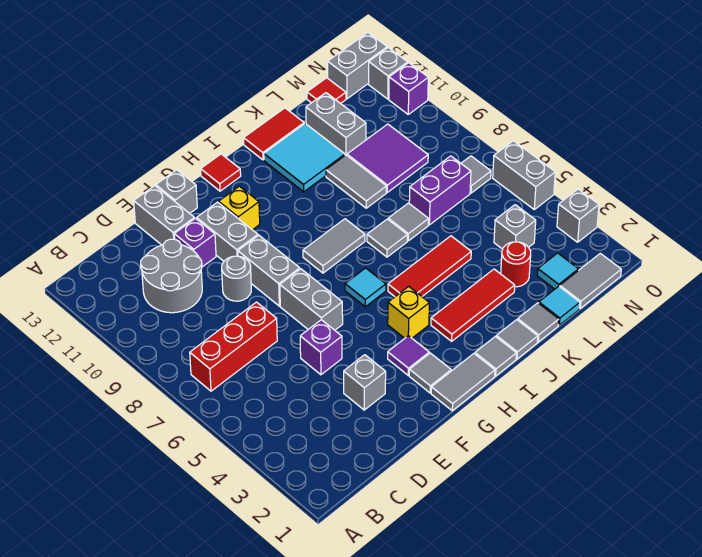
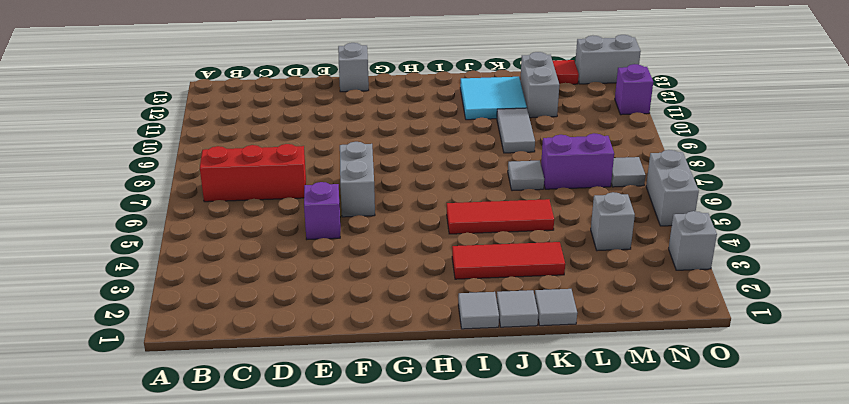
none -> grey 2x2 round brick [141,239,202,313]
none -> grey 1x1 brick [344,355,386,410]
none -> grey 1x1 round brick [222,256,251,301]
none -> purple 1x1 brick [174,218,216,267]

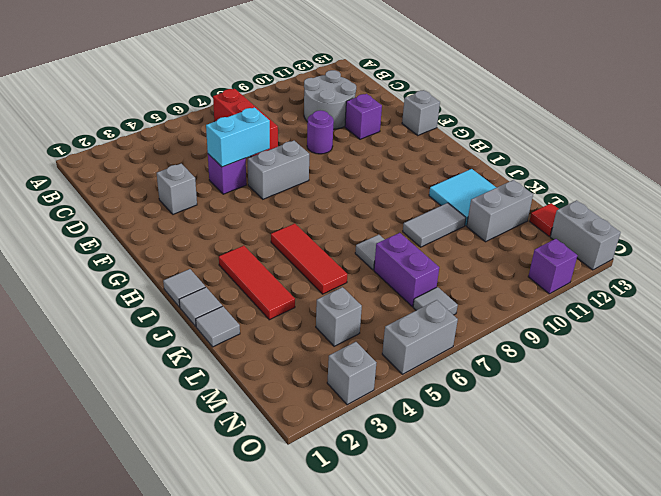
cyan 1x2 brick [206,107,270,167] -> none
purple 1x1 round brick [307,111,334,154] -> grey 1x1 round brick [222,256,251,301]
none -> grey 1x2 brick [134,186,195,245]
none -> grey 1x2 brick [238,235,300,306]
none -> grey 1x2 brick [197,202,258,261]
none -> grey 1x2 tile [431,354,495,411]

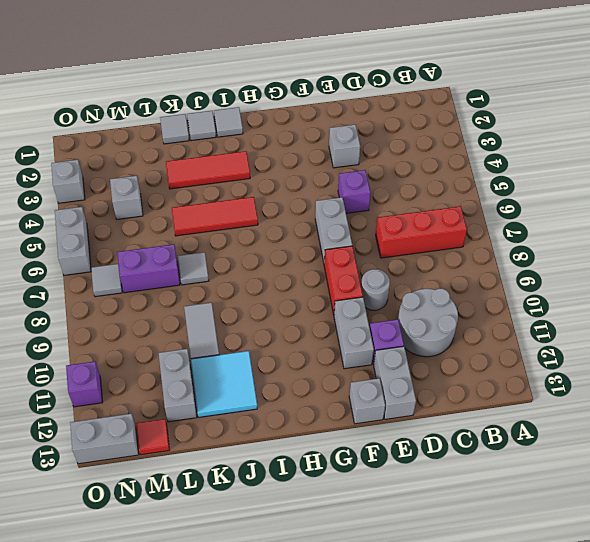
red 1x2 brick [324,246,363,315] -> grey 1x2 brick [238,235,300,306]
none -> grey 1x2 tile [431,354,495,411]
none -> grey 1x1 tile [409,353,451,393]
none -> purple 1x1 tile [388,336,429,375]
none -> yellow 1x1 brick [219,186,260,230]

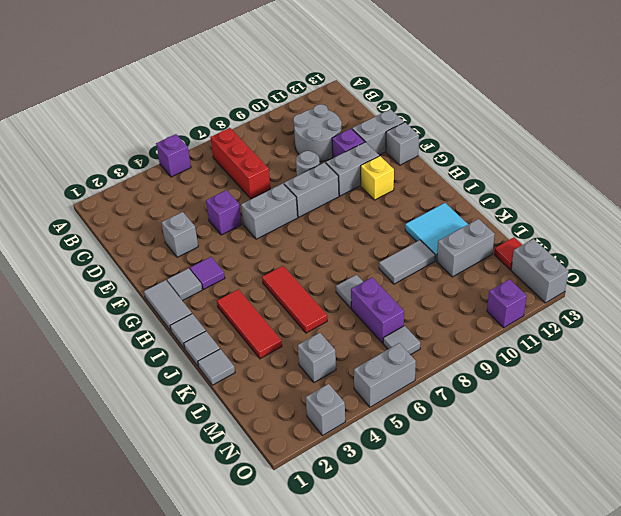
purple 1x1 brick [156,134,191,177] -> none
none -> yellow 1x1 brick [388,287,429,338]
none -> cyan 1x1 tile [345,268,386,307]
none -> grey 1x2 tile [303,219,365,273]
none -> red 1x1 tile [201,154,241,191]

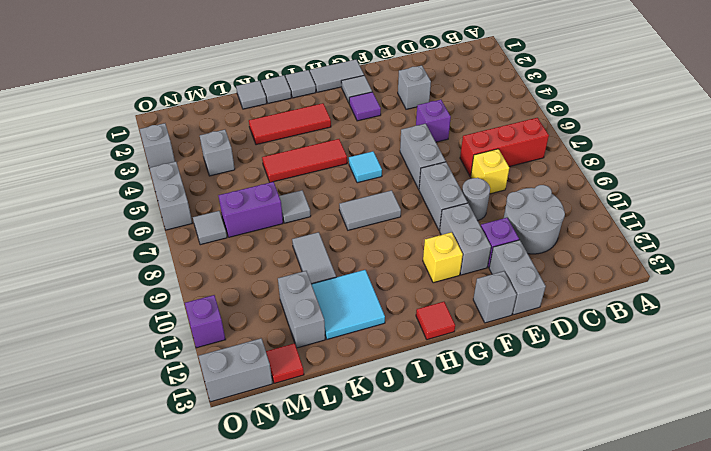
yellow 1x1 brick [471,149,509,194] -> yellow 1x1 brick moved to [388,287,429,338]
none -> grey 1x1 tile [367,219,407,257]
none -> red 1x2 tile [244,108,304,160]
none -> cyan 1x1 tile [539,286,580,325]
none -> red 1x1 round brick [501,242,531,287]

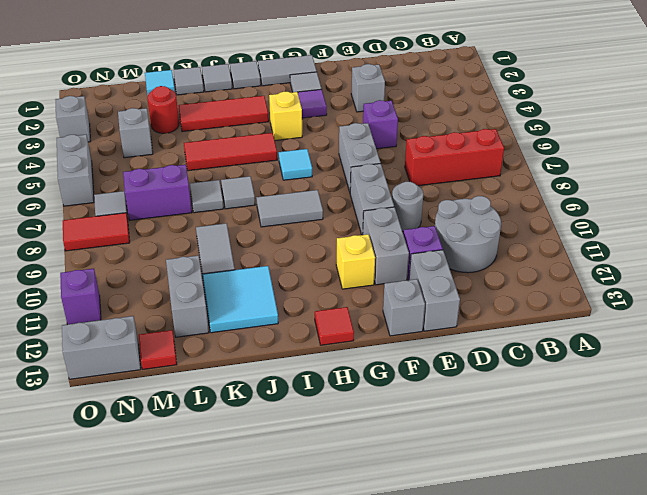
red 1x2 tile [63,213,130,251] -> red 1x2 tile moved to [244,108,304,160]
none -> purple 2x2 tile [347,124,428,192]
none -> grey 1x2 tile [560,253,621,308]
none -> cyan 1x1 tile [537,253,579,289]
none -> grey 1x1 brick [369,47,408,99]

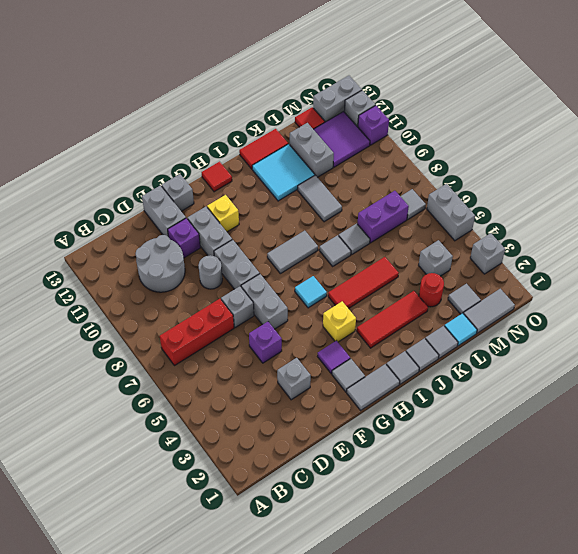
grey 1x1 brick [221,286,254,328] -> none
grey 1x1 tile [448,284,481,314] -> cyan 1x1 tile [537,253,579,289]
purple 2x2 tile [313,112,370,167] -> purple 2x2 tile moved to [347,124,428,192]

